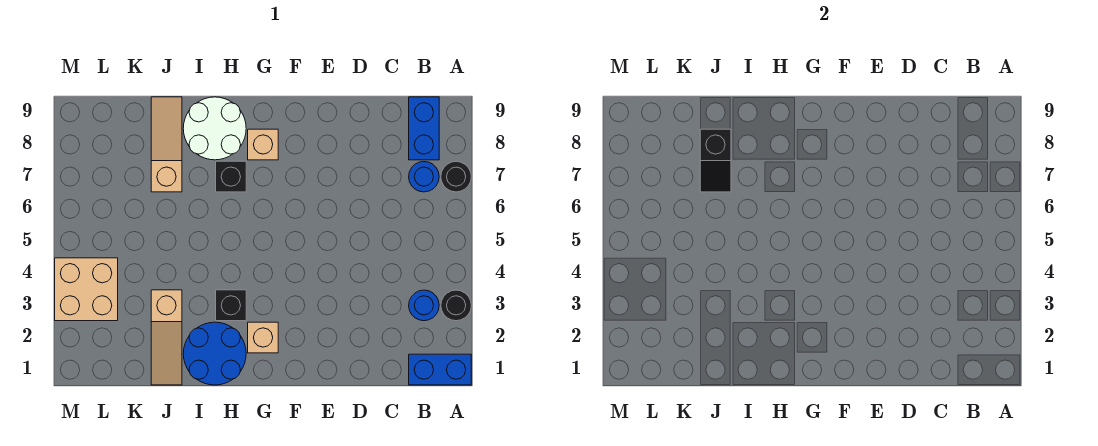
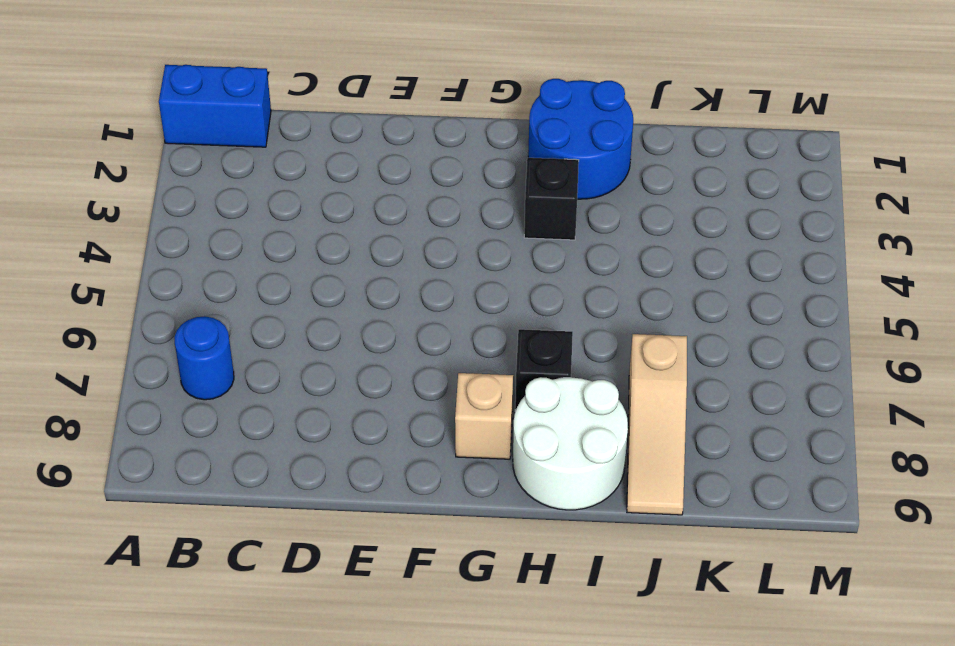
none -> black 1x1 round brick [441,290,471,321]
none -> black 1x1 round brick [441,161,471,192]
none -> blue 1x1 round brick [409,290,439,321]

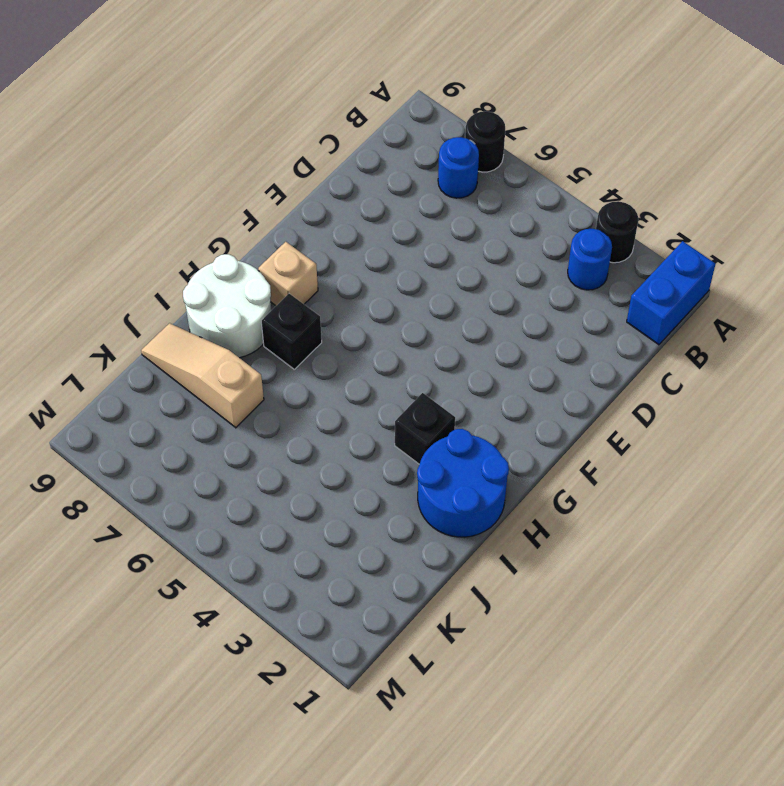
none -> blue 1x2 brick [409,97,439,160]
none -> tan 1x1 brick [248,322,278,353]
none -> tan 1x3 slope [151,290,182,385]

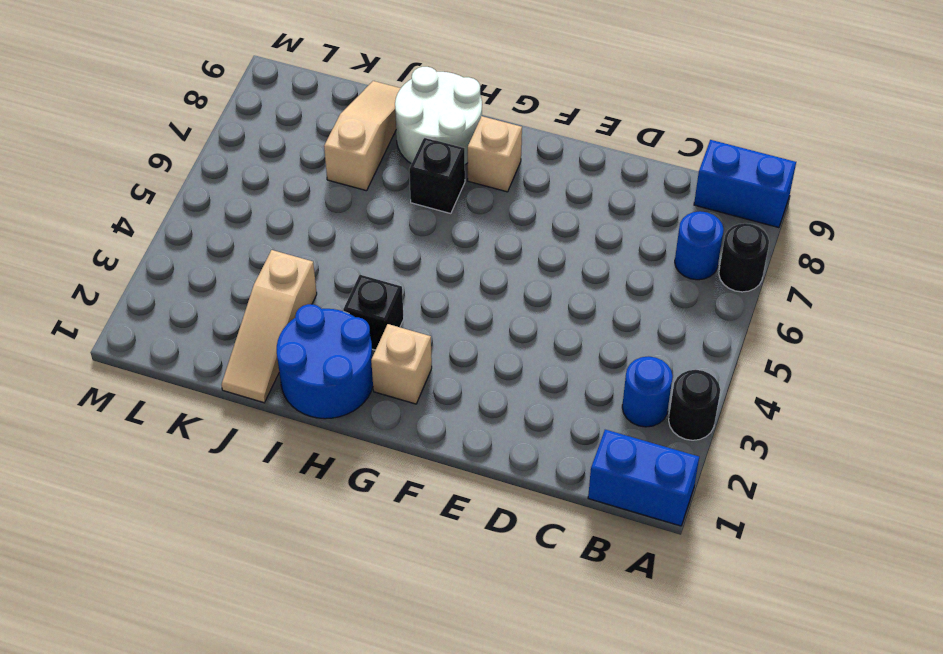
blue 1x2 brick [694,140,796,228] -> blue 1x2 brick turned to [409,97,439,160]
none -> tan 2x2 brick [55,258,118,321]
none -> black 1x2 slope [700,129,731,192]

